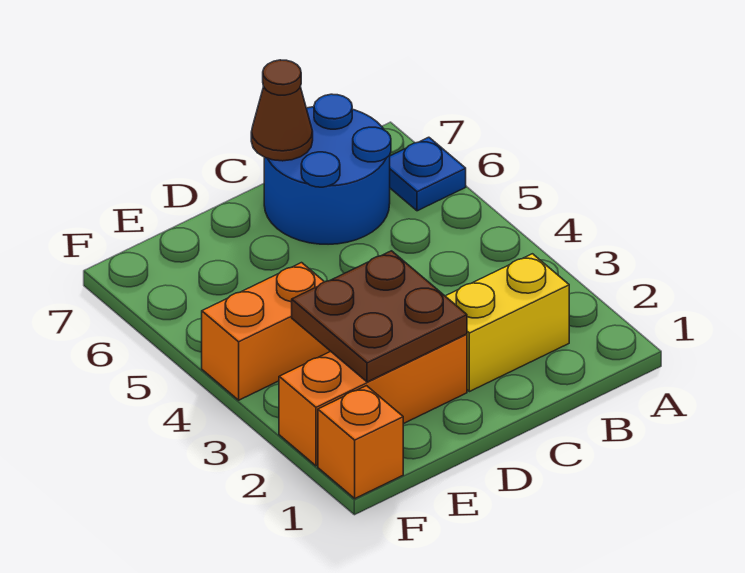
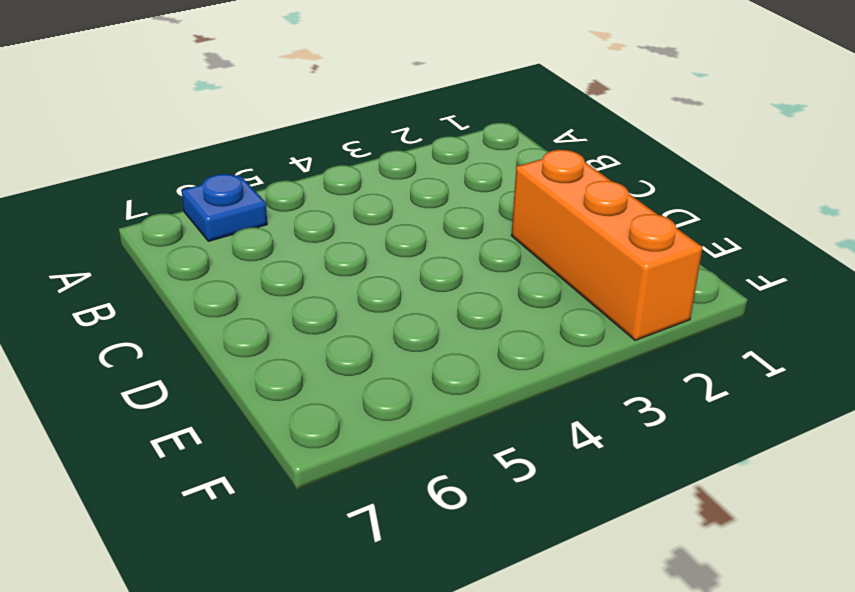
none -> yellow 1x2 brick [446,254,569,392]
none -> blue 2x2 round brick [264,94,391,244]

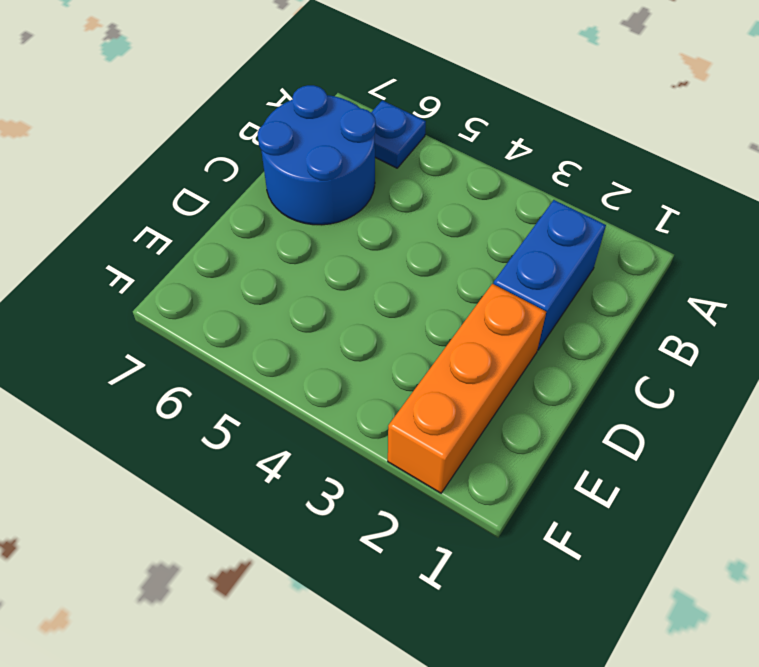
blue 1x2 brick [493,200,606,350] -> yellow 1x2 brick [446,254,569,392]
none -> orange 1x2 brick [202,263,330,400]
none -> orange 1x1 brick [318,386,403,498]

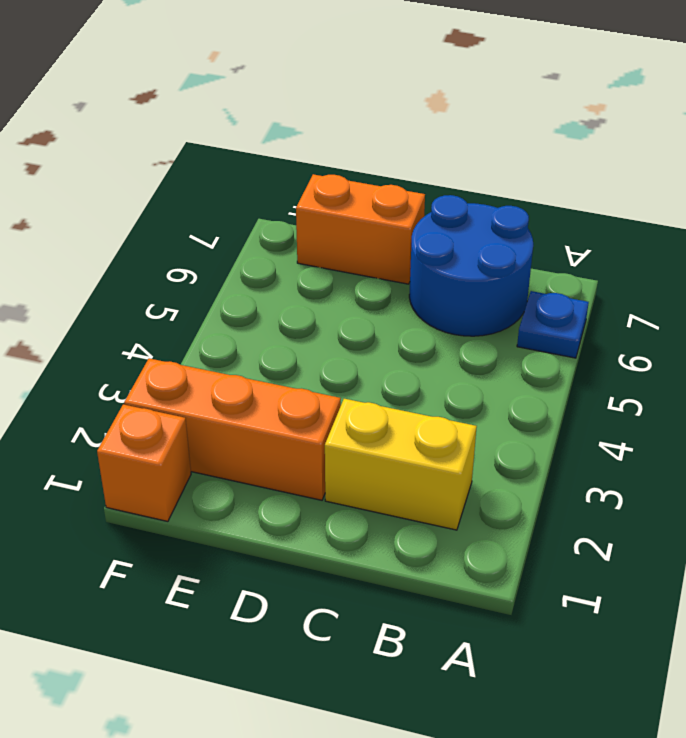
orange 1x2 brick [296,174,425,284] -> orange 1x2 brick moved to [202,263,330,400]
none -> brown 1x1 cone [251,60,313,161]
none -> brown 2x2 plate [292,251,467,382]

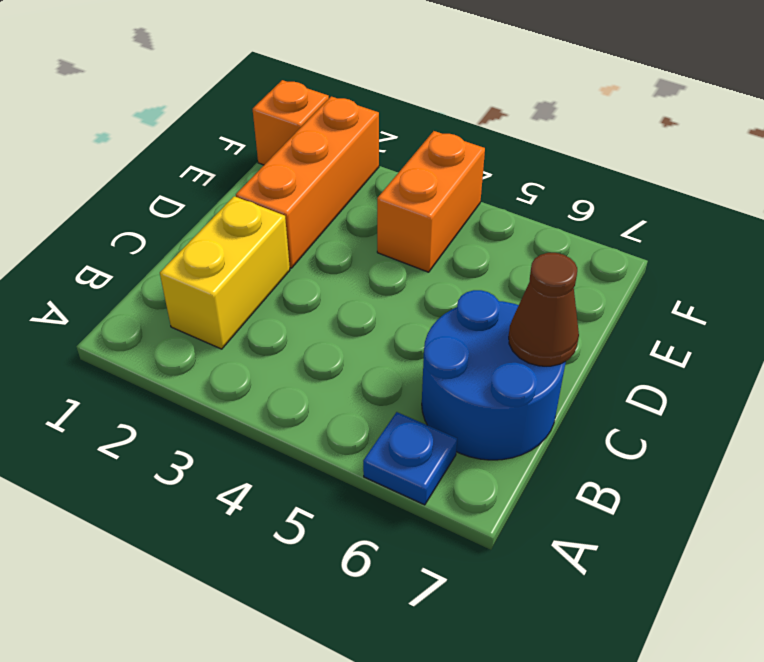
none -> brown 2x2 plate [292,251,467,382]

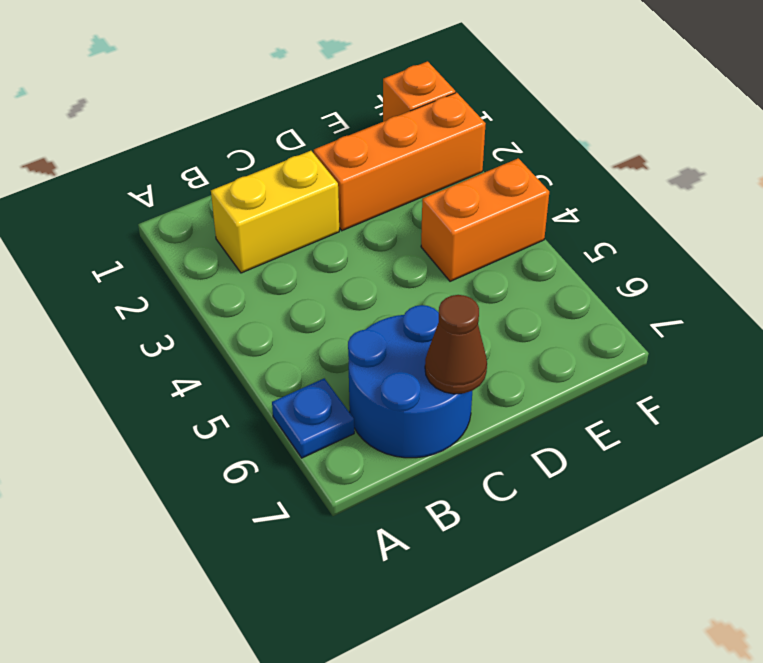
none -> brown 2x2 plate [292,251,467,382]

